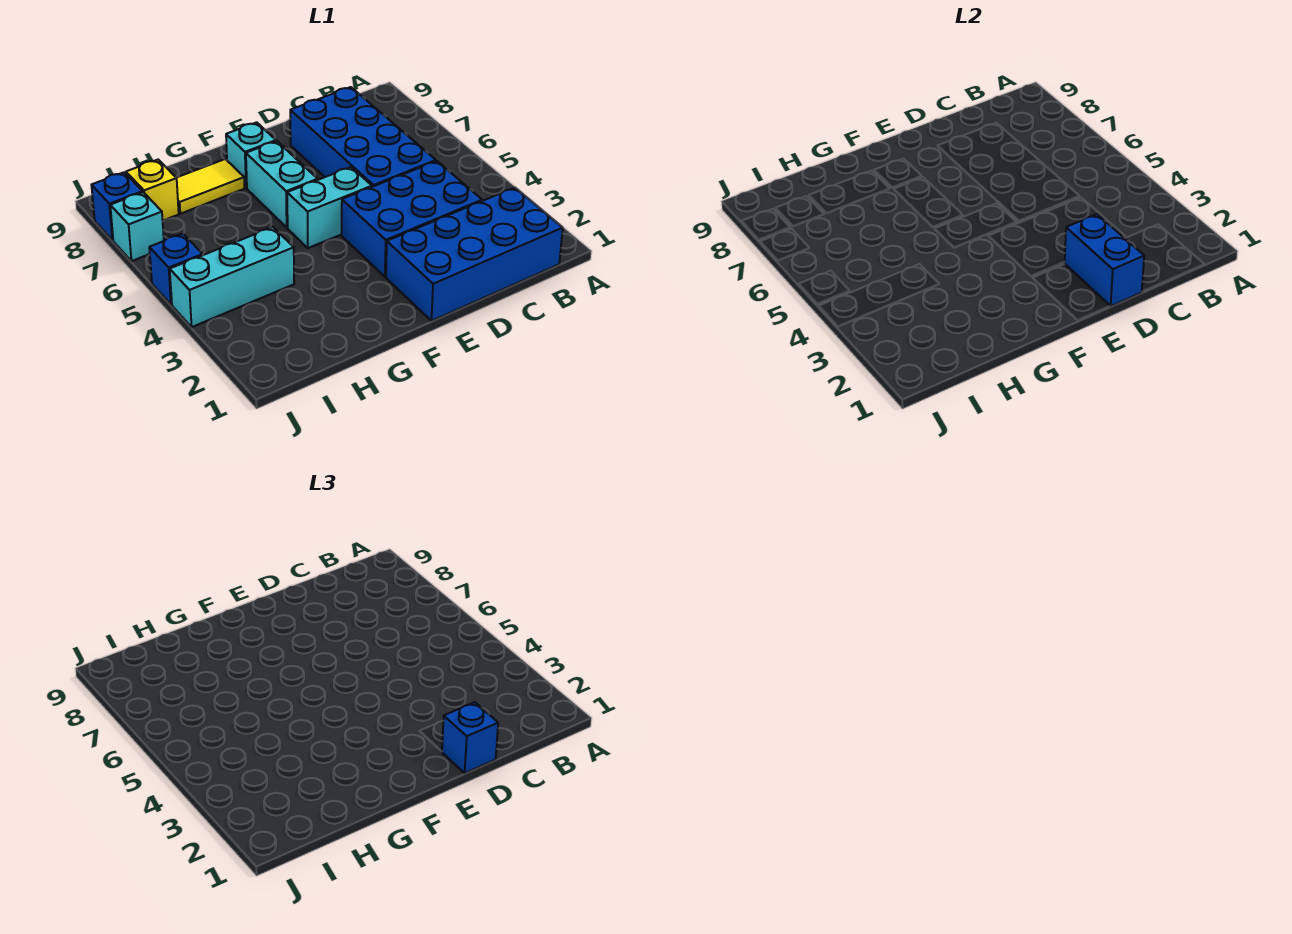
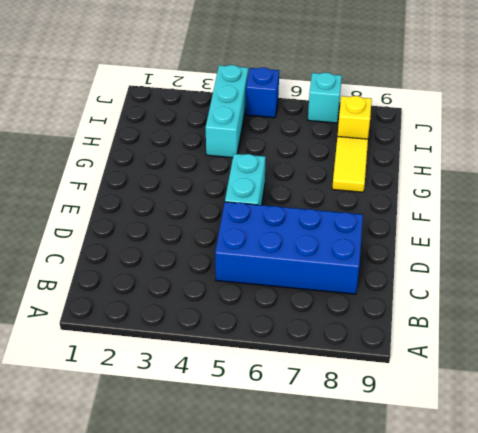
none -> blue 2x4 brick [386,188,563,321]
none -> blue 2x3 brick [342,161,482,277]
none -> cyan 1x2 brick [246,141,318,227]

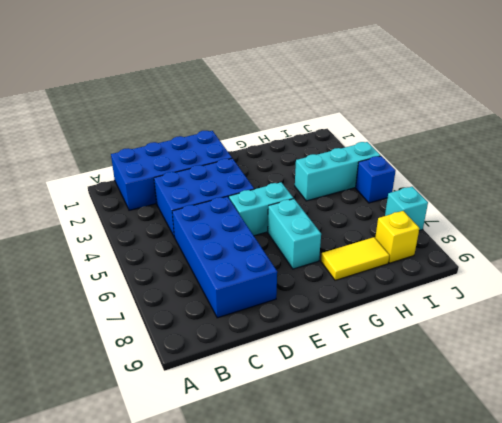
none -> cyan 1x1 brick [226,122,276,188]
none -> blue 1x1 brick [92,172,142,240]
none -> blue 1x2 brick [1065,214,1144,306]

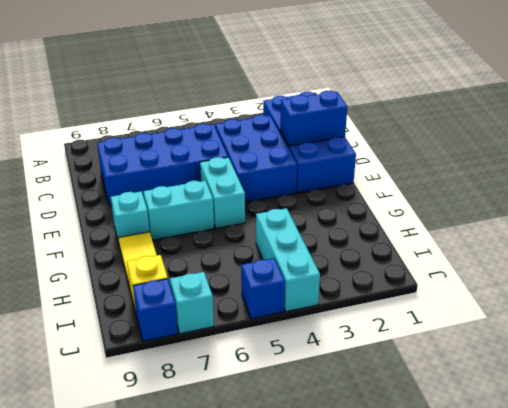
none -> blue 1x1 brick [442,702,498,773]

